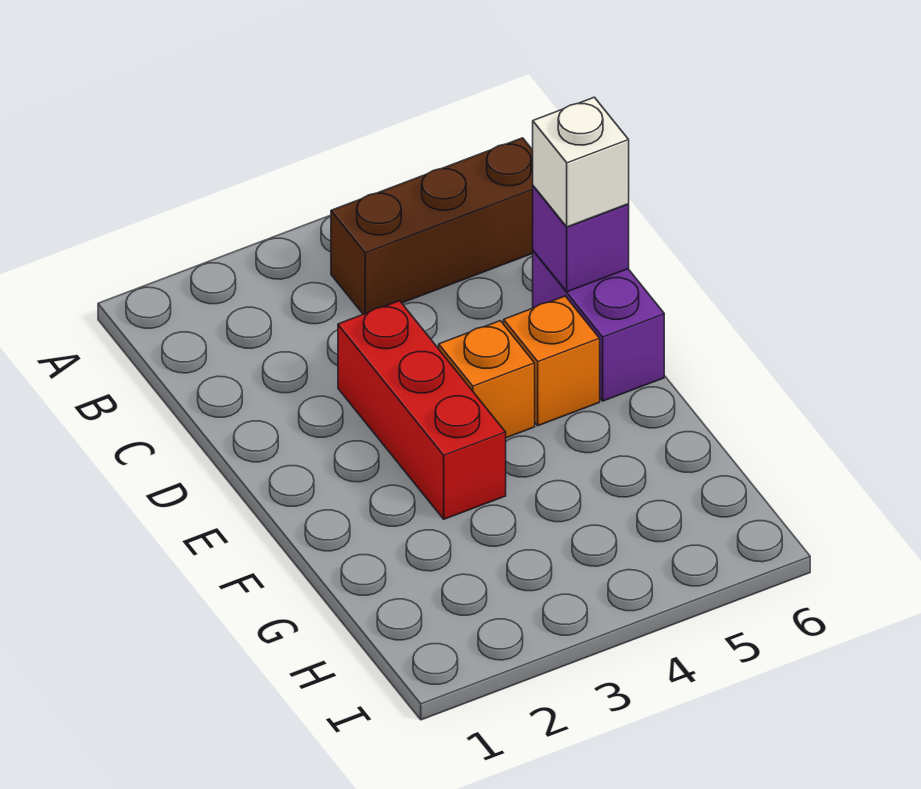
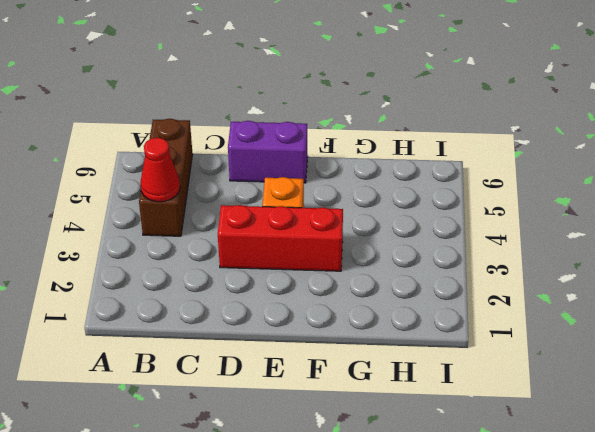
red 1x1 cone [141,138,180,202] -> none
none -> orange 1x1 brick [504,296,600,426]
none -> purple 1x1 brick [533,186,629,292]

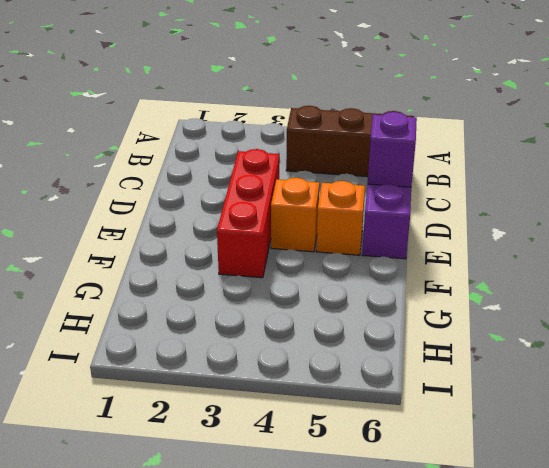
none -> white 1x1 brick [533,97,629,227]

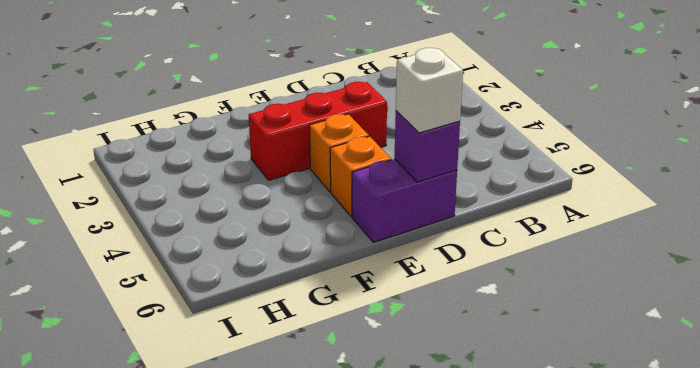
none -> brown 1x3 brick [331,138,533,314]

